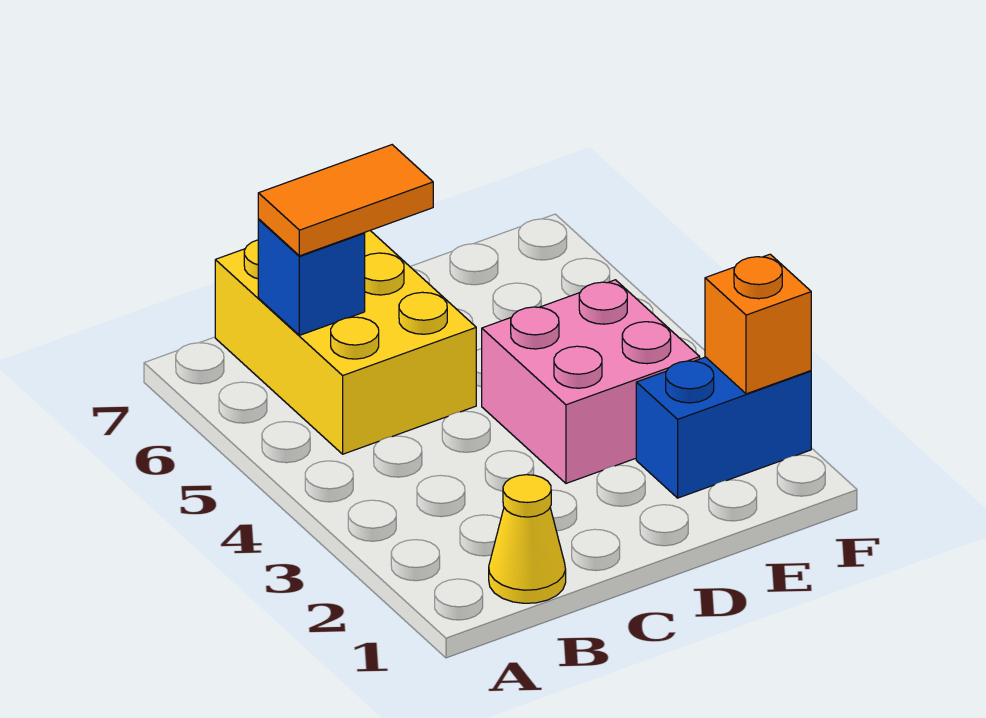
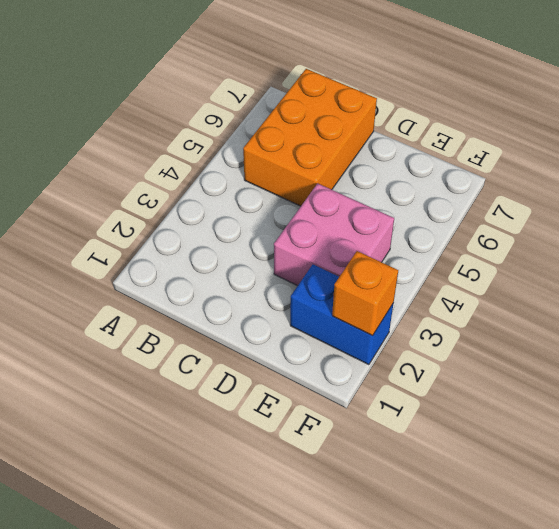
orange 2x3 brick [243,69,377,206] -> yellow 2x3 brick [215,231,476,454]
none -> yellow 1x1 cone [489,475,566,603]
none -> blue 1x1 brick [258,220,365,335]

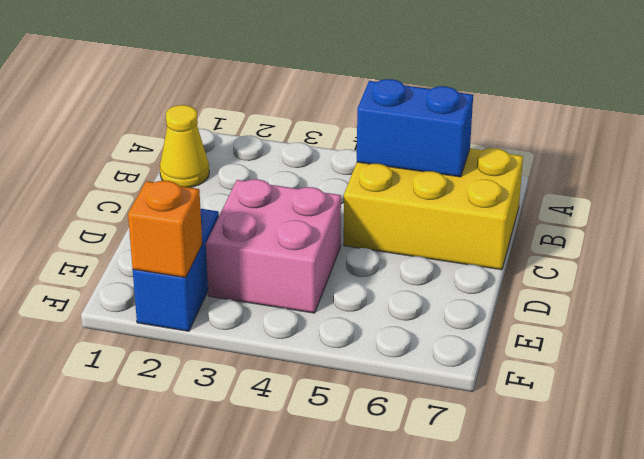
blue 1x2 brick [357,79,473,177] -> blue 1x1 brick [258,220,365,335]
none -> orange 1x2 tile [258,145,433,256]

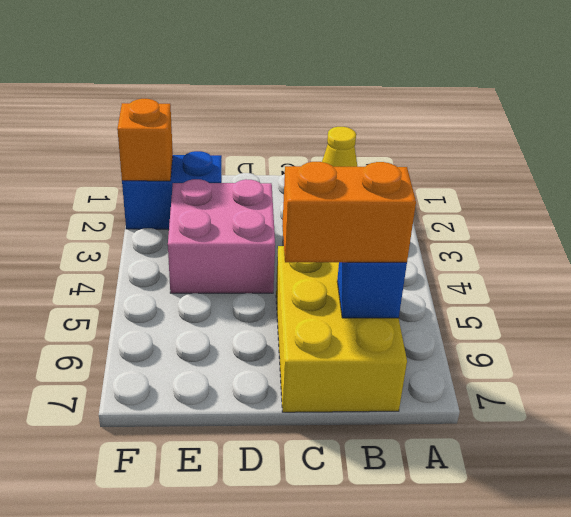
orange 1x2 brick [282,162,416,262] -> orange 1x2 tile [258,145,433,256]

